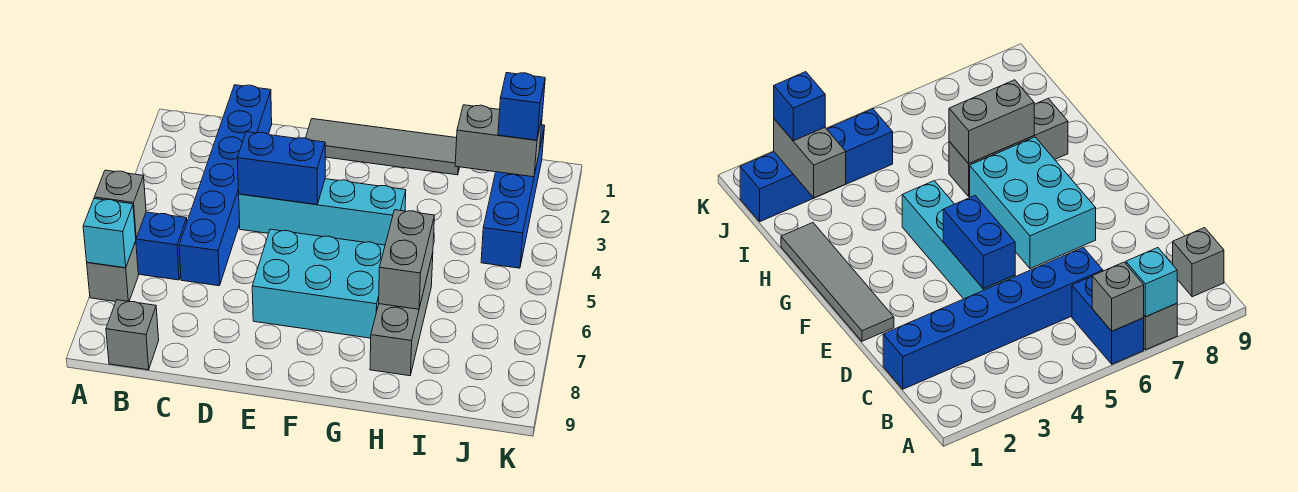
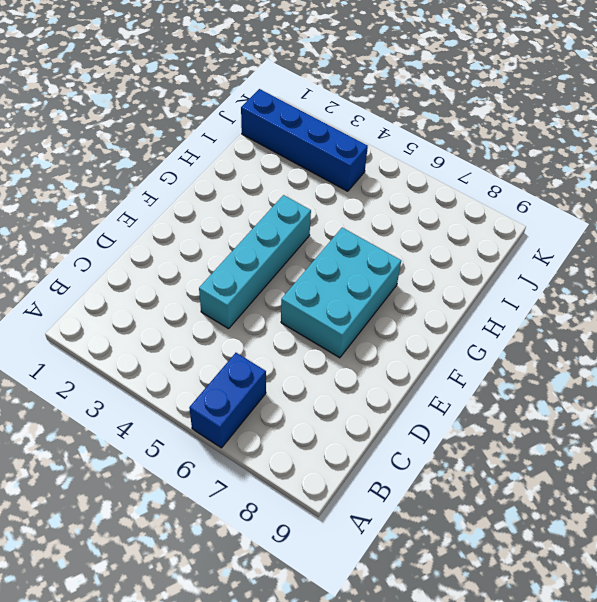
none -> grey 1x1 brick [87,241,138,302]
none -> grey 1x1 brick [106,300,159,370]
none -> blue 1x6 brick [179,85,272,286]

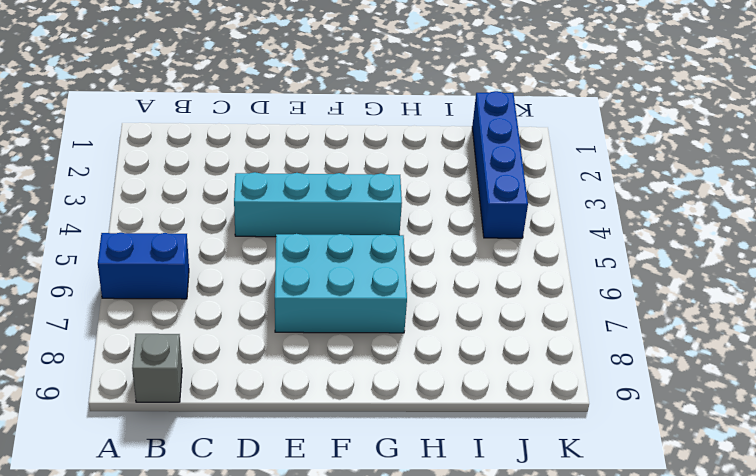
none -> grey 1x1 brick [87,241,138,302]
none -> blue 1x6 brick [179,85,272,286]
none -> grey 1x4 tile [306,119,460,175]

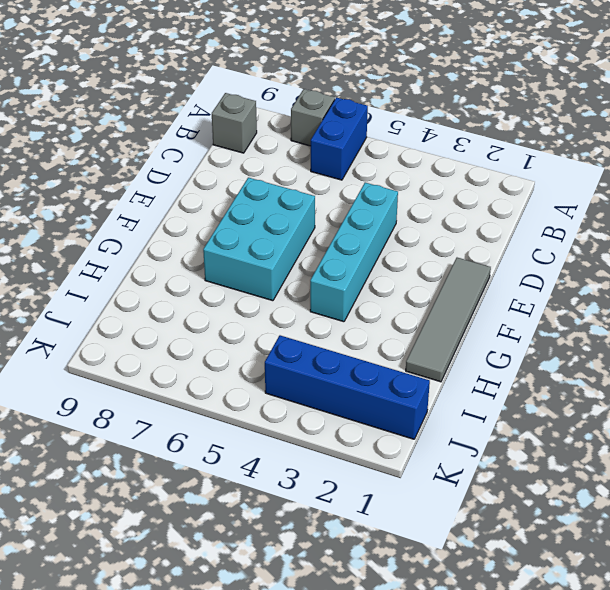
none -> blue 1x6 brick [179,85,272,286]
none -> grey 1x3 brick [370,253,433,376]
none -> grey 1x1 brick [94,170,146,238]

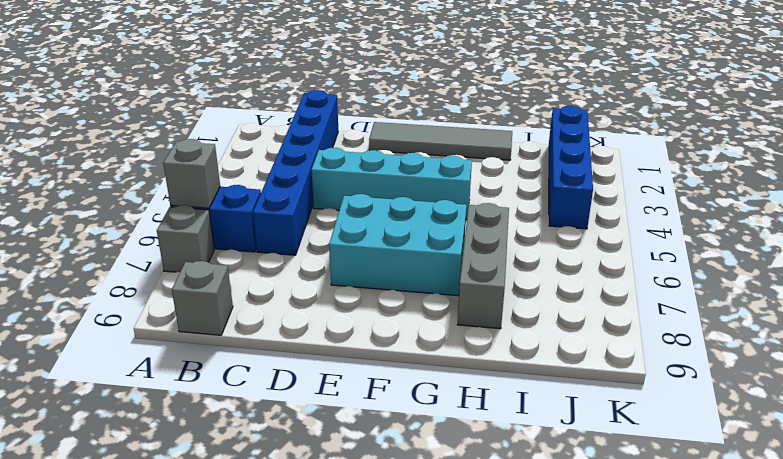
none -> cyan 1x1 brick [83,199,136,268]
none -> blue 1x2 brick [237,132,325,205]
none -> grey 1x2 brick [379,210,434,309]

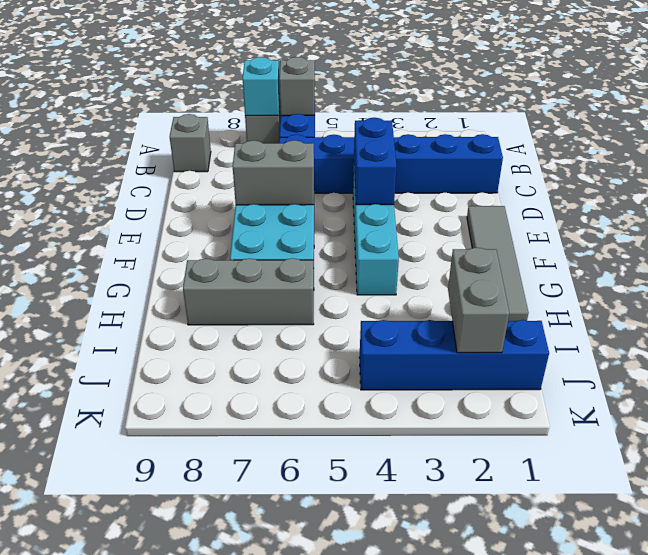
grey 1x2 brick [233,140,314,205] -> grey 1x2 brick moved to [379,210,434,309]
none -> blue 1x1 brick [498,73,545,140]

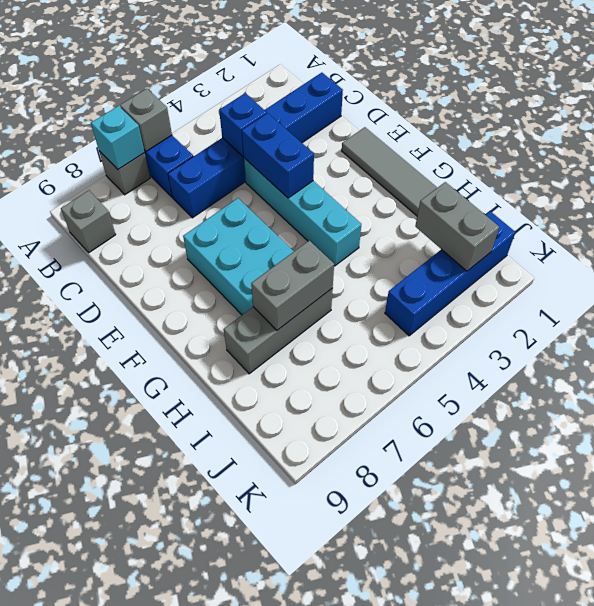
blue 1x1 brick [219,93,267,156] -> blue 1x1 brick moved to [498,73,545,140]

